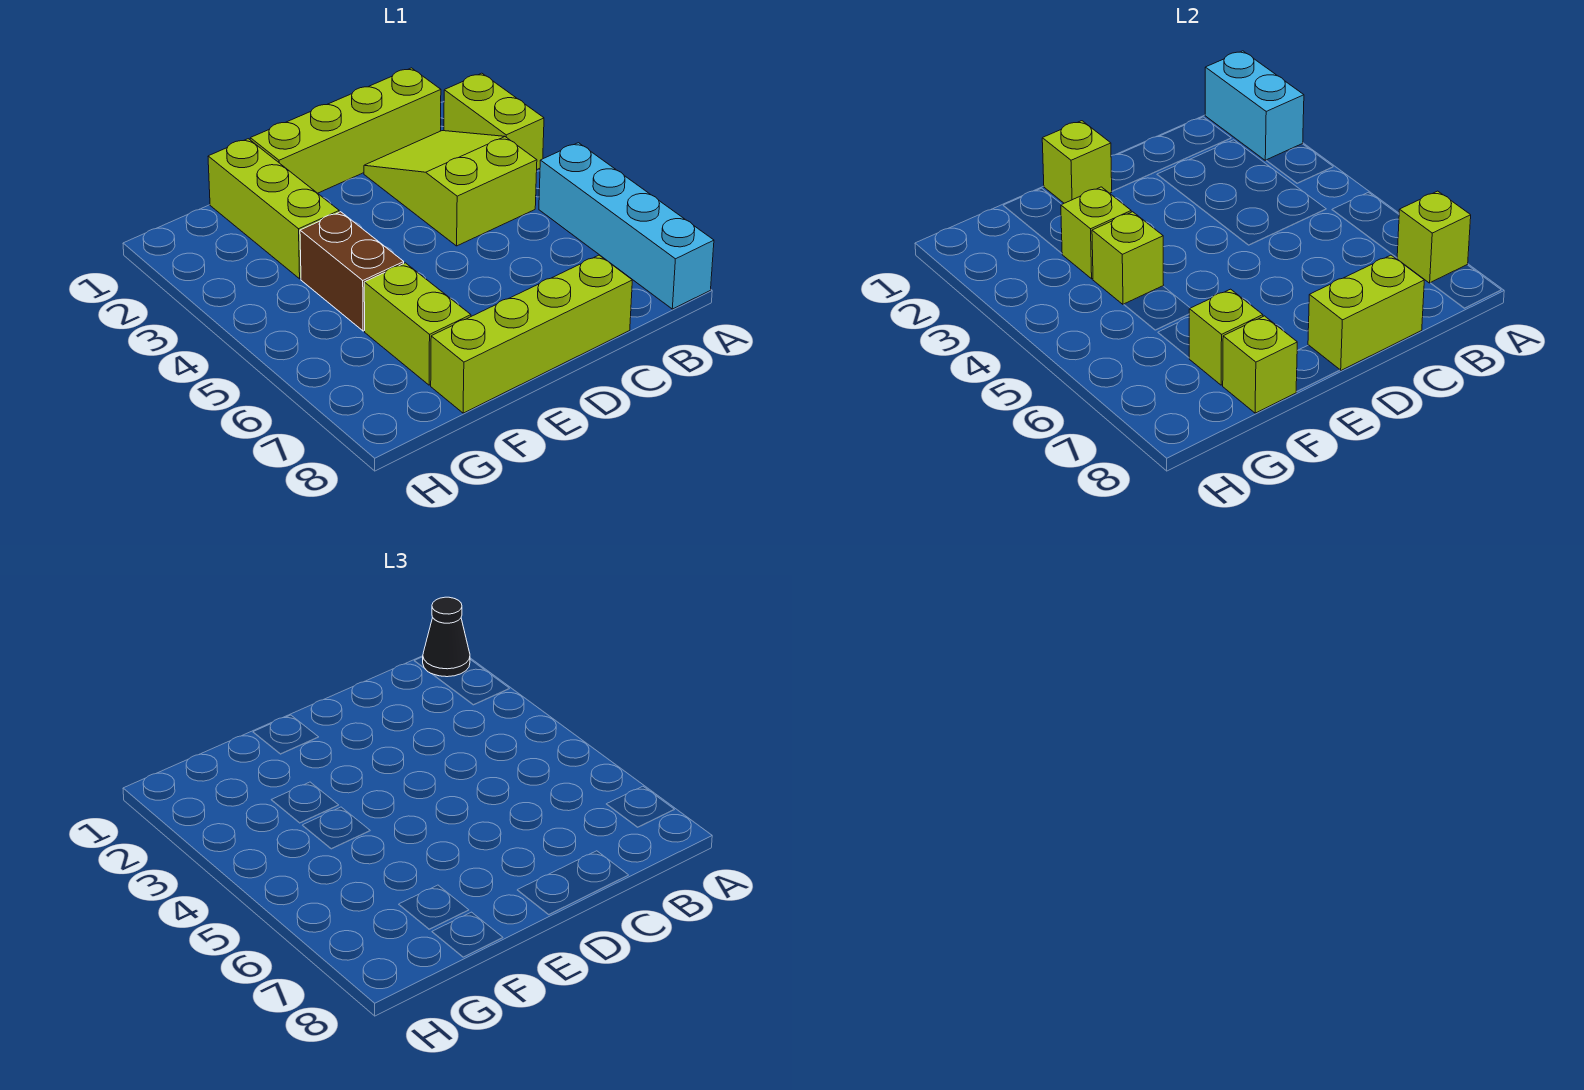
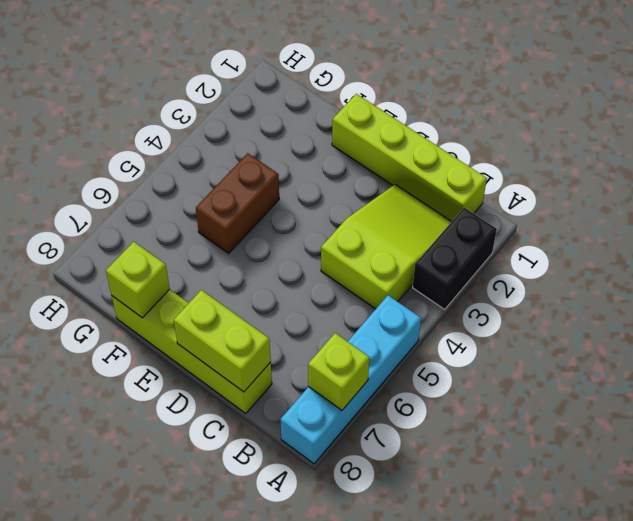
black 1x2 brick [413,207,497,309] -> lime 1x2 brick [444,73,544,169]
none -> lime 1x3 brick [208,139,339,279]
none -> lime 1x2 brick [364,263,471,385]
none -> cyan 1x2 brick [1205,51,1304,161]

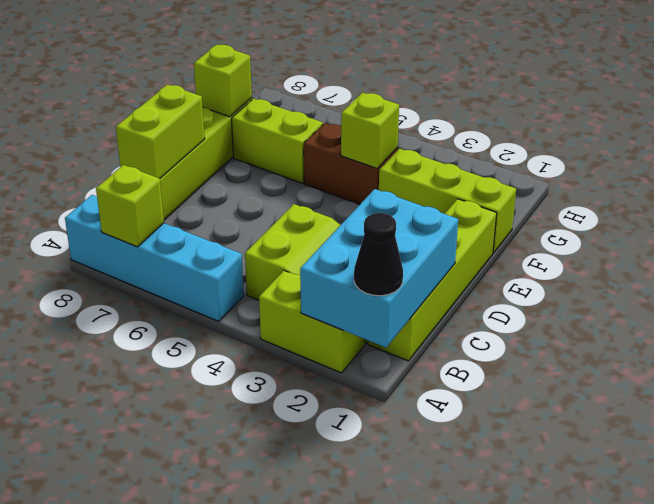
cyan 2x3 brick [300,189,458,347] -> cyan 1x2 brick [1205,51,1304,161]
none -> lime 1x1 brick [1042,121,1112,203]
none -> lime 1x1 brick [1061,187,1131,279]
none -> lime 1x1 brick [1189,289,1263,385]

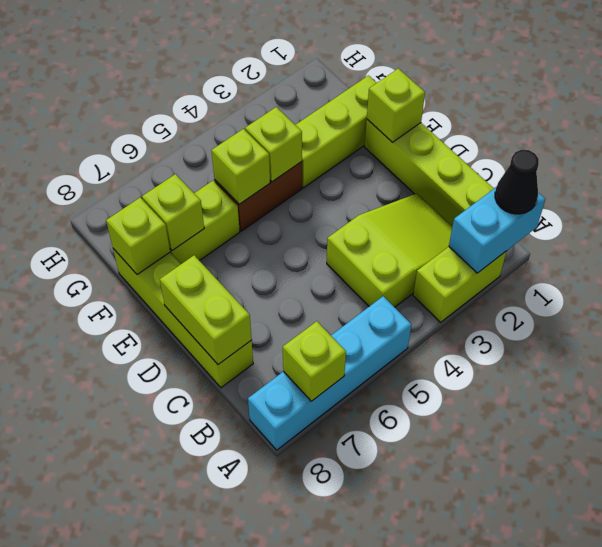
lime 1x1 brick [211,129,270,204] -> lime 1x1 brick moved to [1061,187,1131,279]

